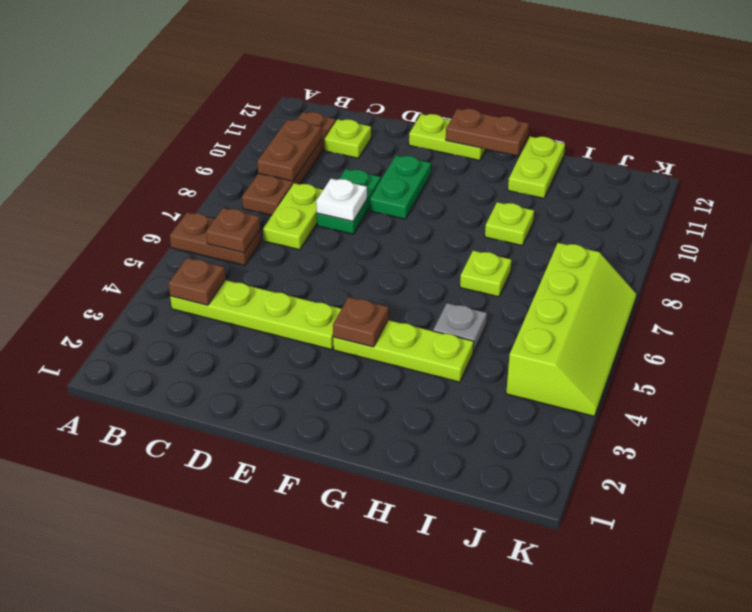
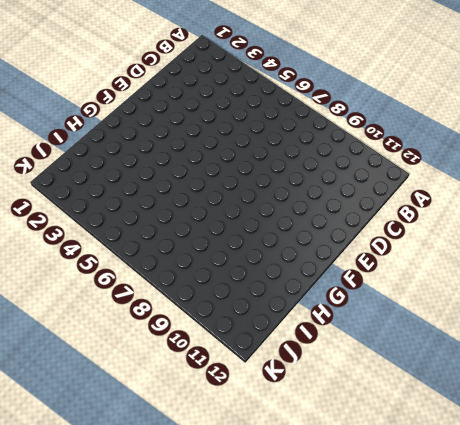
none -> brown 1x2 plate [170,212,261,265]
none -> lime 1x4 plate [170,280,341,349]
none -> brown 1x4 plate [242,112,336,215]

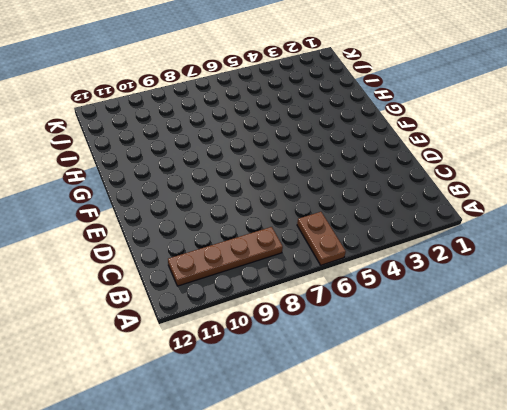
none -> lime 1x4 plate [170,280,341,349]
none -> lime 1x2 plate [263,183,323,250]
none -> lime 1x1 plate [324,119,371,158]

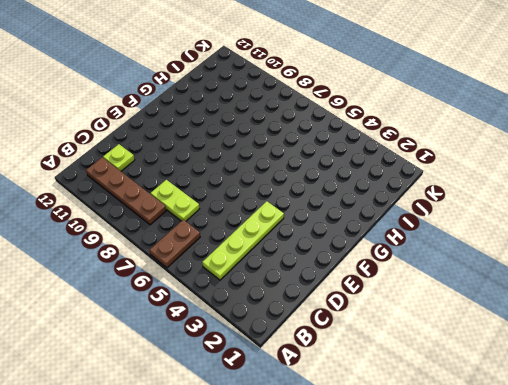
none -> green 1x2 plate [317,169,381,234]
none -> green 1x2 plate [369,155,431,219]
none -> lime 1x2 plate [409,114,486,160]

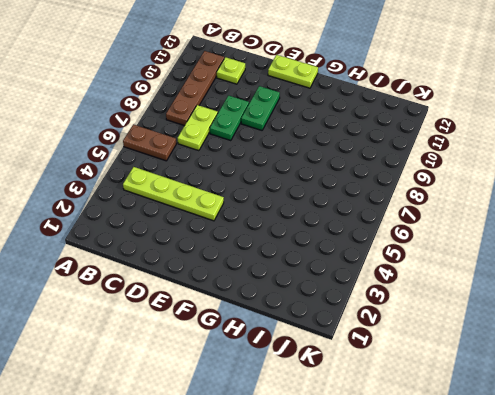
none -> lime 1x3 plate [333,320,474,382]
none -> grey 1x1 plate [433,303,487,352]
none -> lime 1x1 plate [460,251,511,297]

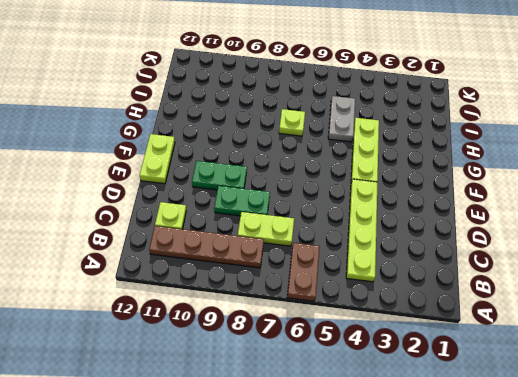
grey 1x2 plate [328,96,355,142] -> grey 1x1 plate [433,303,487,352]
none -> lime 1x1 plate [485,202,534,245]
none -> lime 1x2 plate [508,137,565,198]
none -> lime 2x4 slope [506,243,636,416]

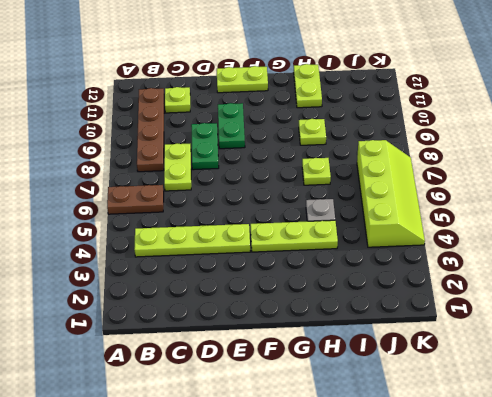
none -> brown 1x1 plate [169,258,225,305]
none -> brown 1x1 plate [206,208,260,253]
none -> brown 1x2 plate [257,120,322,181]

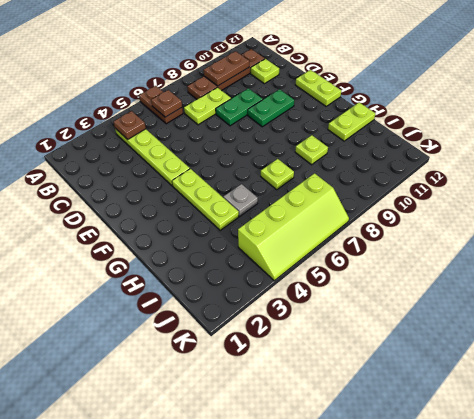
none -> white 1x1 plate [316,179,367,221]
none -> brown 1x1 plate [333,297,388,347]
none -> brown 1x2 plate [446,109,529,156]

